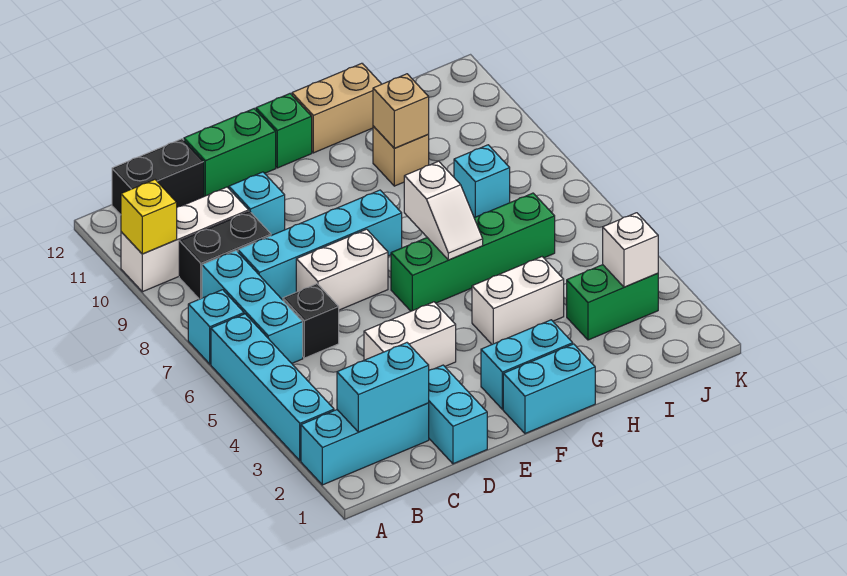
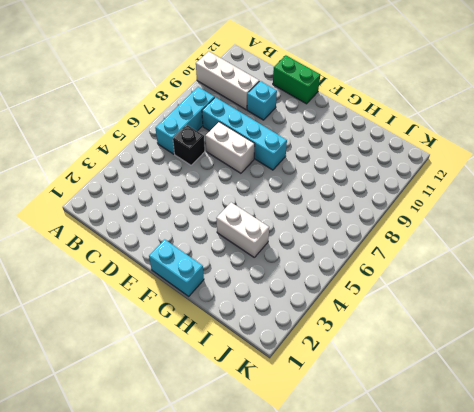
none -> cyan 1x3 brick [301,403,429,485]
none -> cyan 1x4 brick [211,314,334,461]
none -> cyan 1x1 brick [188,290,244,364]

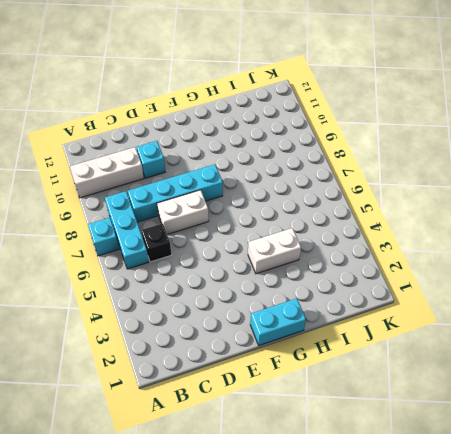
none -> cyan 1x3 brick [301,403,429,485]
none -> cyan 1x4 brick [211,314,334,461]
none -> black 1x2 brick [179,211,271,299]

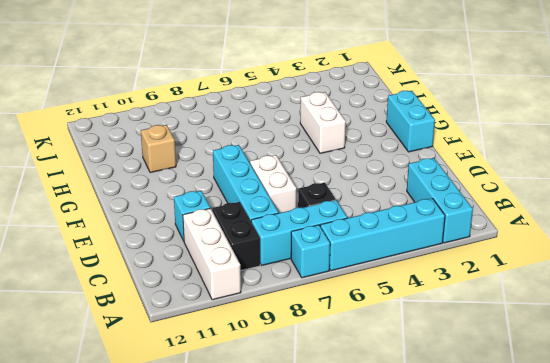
none -> black 1x2 brick [112,139,204,215]
none -> cyan 1x2 brick [429,365,487,464]
none -> white 1x2 brick [364,302,456,370]

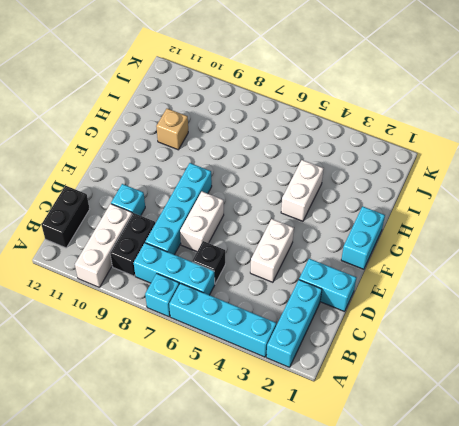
none -> green 1x2 brick [184,109,276,196]
none -> cyan 1x2 brick [481,320,573,409]
none -> green 1x4 brick [391,193,555,311]

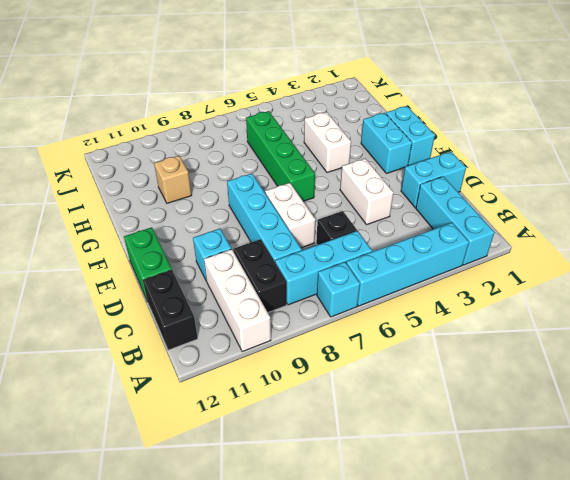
none -> green 1x1 brick [256,94,312,168]
none -> tan 1x2 brick [292,63,381,153]
none -> green 1x2 brick [567,265,658,340]

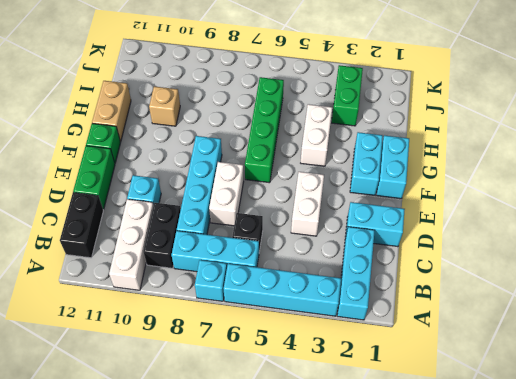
none -> cyan 1x1 brick [454,145,510,218]
none -> yellow 1x1 brick [121,180,177,254]
none -> cyan 1x2 brick [337,343,429,432]

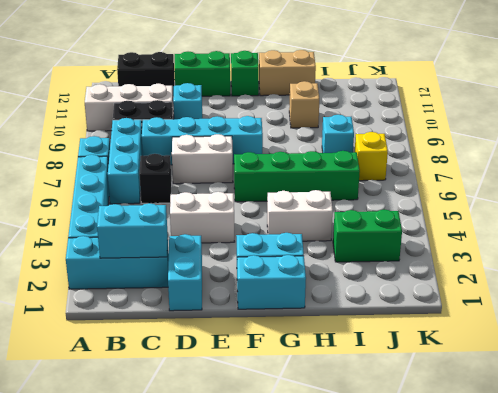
yellow 1x1 brick [355,132,388,181] -> yellow 1x1 brick moved to [121,180,177,254]
none -> white 1x2 slope [404,161,483,260]
none -> tan 1x1 brick [373,74,429,148]
none -> white 1x1 brick [603,213,658,287]

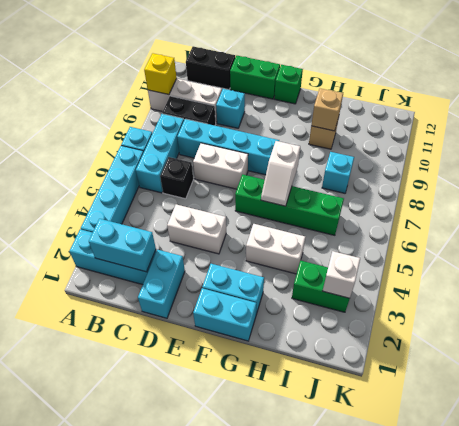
none -> tan 1x2 brick [292,63,381,153]

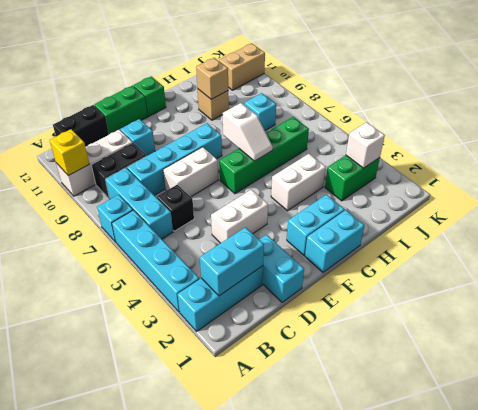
tan 1x2 brick [219,43,265,90] -> tan 1x2 brick moved to [292,63,381,153]

